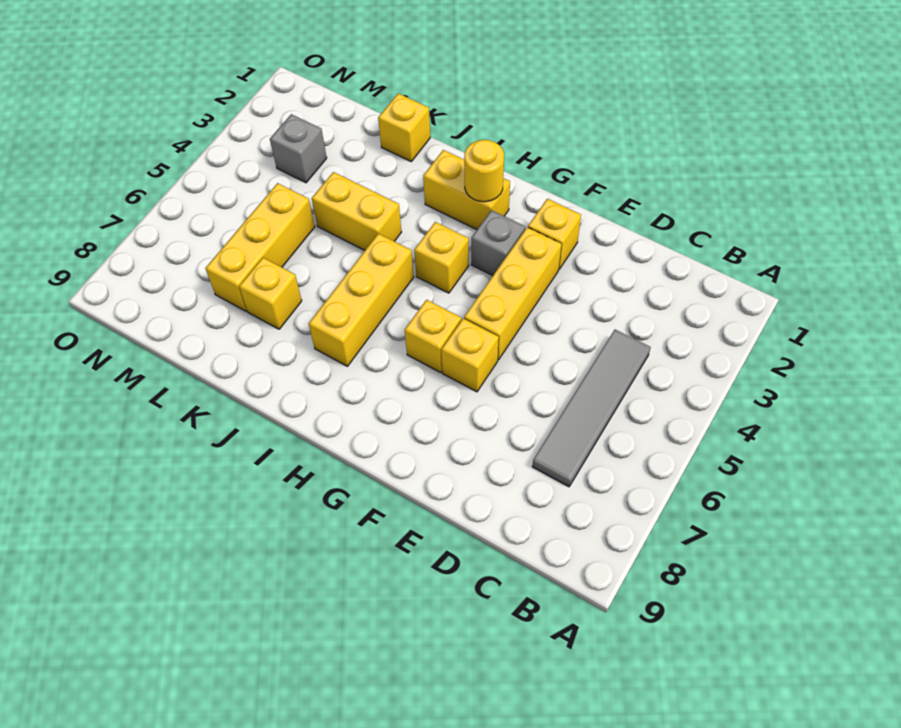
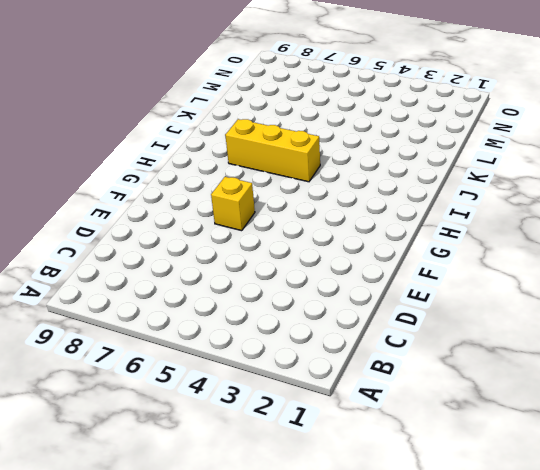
none -> grey 1x4 tile [532,330,651,487]
none -> yellow 1x1 brick [528,199,581,269]
none -> yellow 1x3 brick [464,227,562,360]

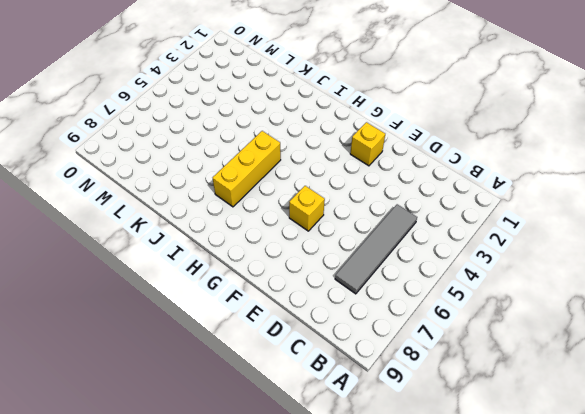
none -> yellow 1x3 brick [464,227,562,360]
none -> grey 1x1 brick [471,210,525,276]
none -> yellow 1x1 brick [405,300,461,373]

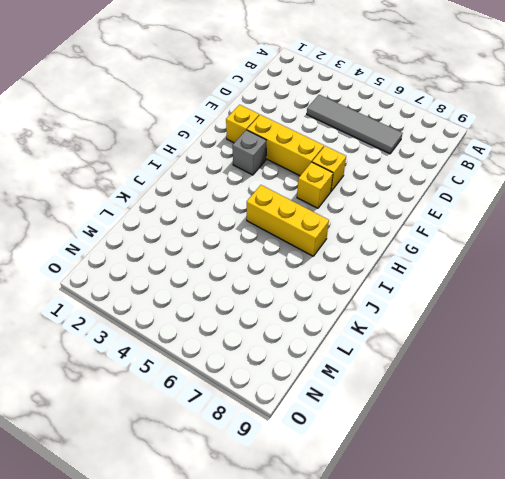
none -> yellow 1x2 brick [423,150,510,230]
none -> yellow 1x1 brick [414,222,469,293]
none -> yellow 1x2 brick [312,172,401,250]

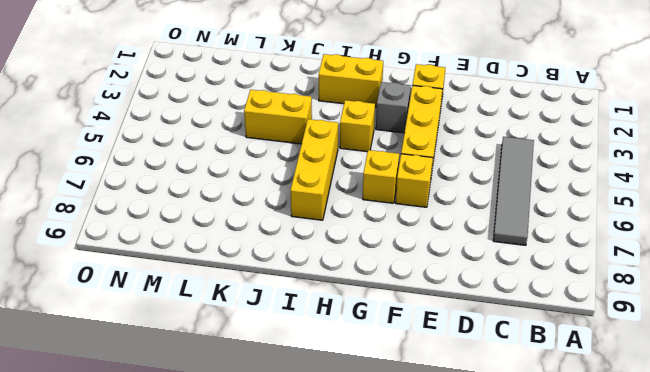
none -> yellow 1x1 brick [378,94,430,161]
none -> yellow 1x1 brick [239,258,302,329]
none -> yellow 1x3 brick [206,183,315,311]

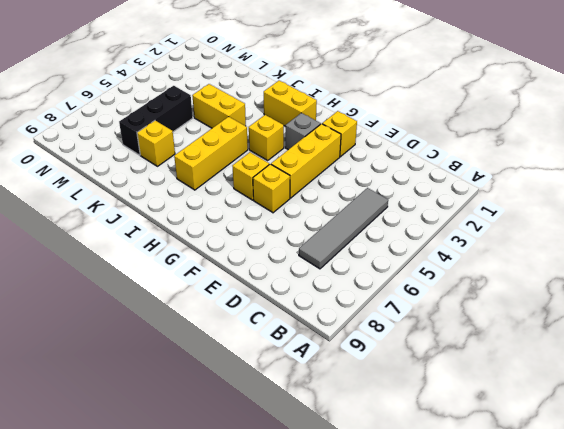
black 1x3 brick [119,86,193,155] -> yellow 1x3 brick [206,183,315,311]
none -> yellow 1x1 brick [378,94,430,161]
none -> grey 1x1 brick [270,114,327,183]
none -> yellow 1x1 round brick [464,140,504,202]

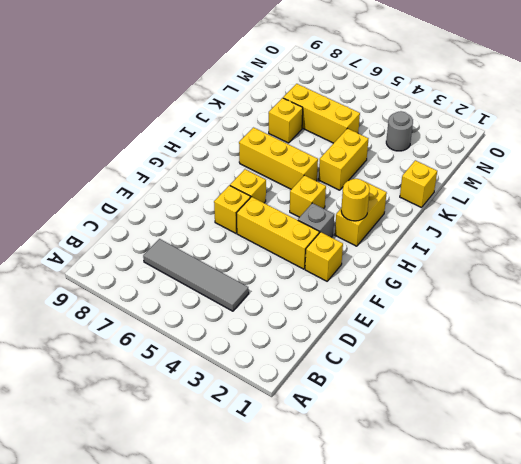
grey 1x1 round brick [386,111,413,151] -> grey 1x1 brick [270,114,327,183]

